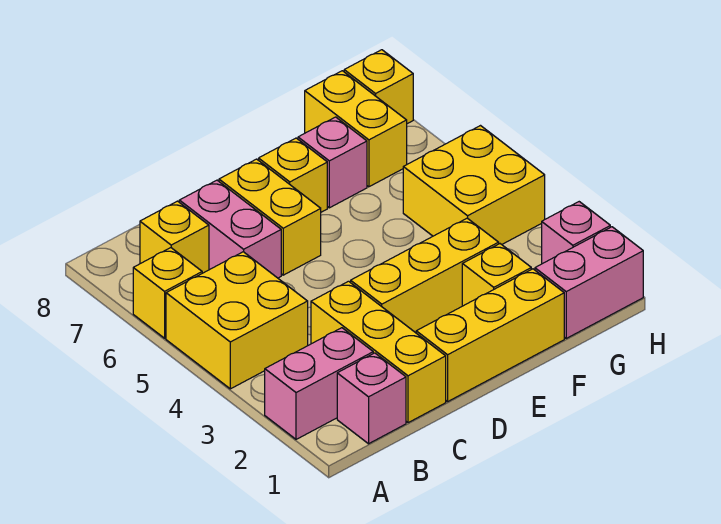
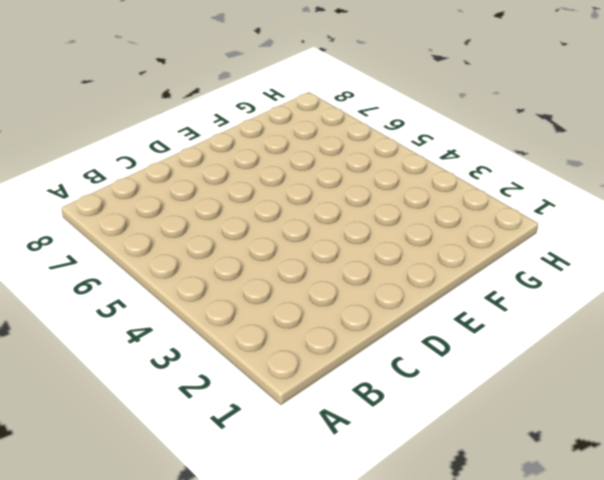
none -> pink 1x2 brick [265,328,373,439]
none -> yellow 2x2 brick [166,252,308,389]
none -> yellow 1x1 brick [133,248,202,338]

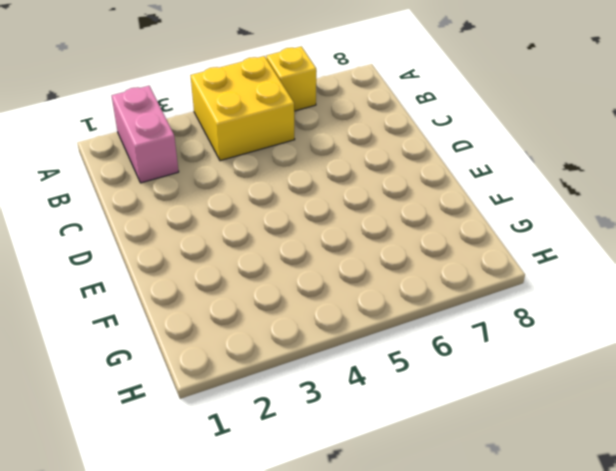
none -> pink 1x1 brick [337,353,406,444]
none -> yellow 1x1 brick [140,201,209,273]
none -> yellow 1x3 brick [311,281,446,423]

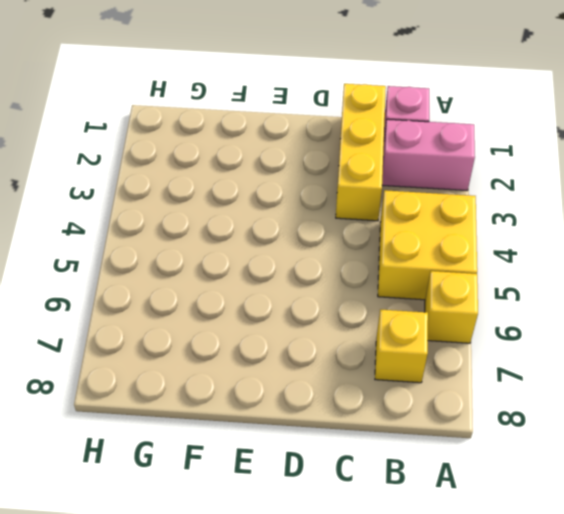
none -> pink 1x2 brick [179,180,281,278]
none -> yellow 1x3 brick [416,269,564,402]
none -> yellow 1x3 brick [351,218,499,333]

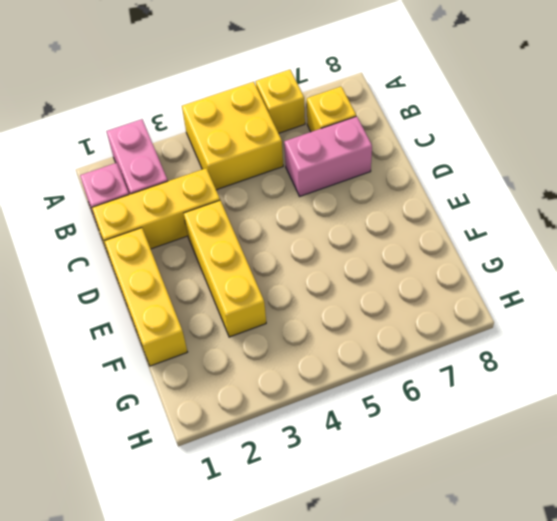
none -> yellow 1x2 brick [219,159,321,275]
none -> yellow 1x1 brick [259,138,327,212]
none -> yellow 1x1 brick [462,244,531,306]

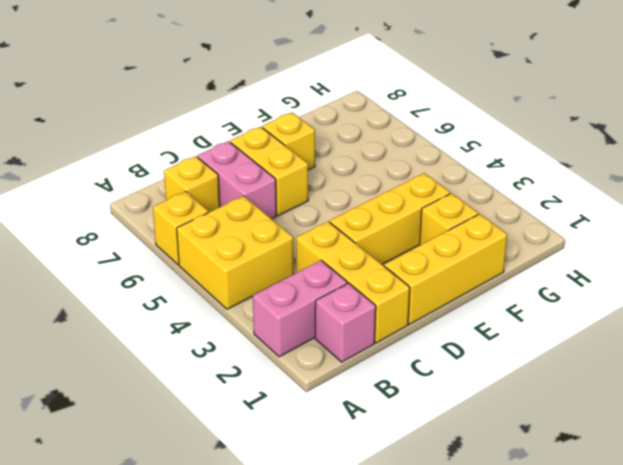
none -> pink 1x1 brick [298,117,367,208]
none -> pink 1x2 brick [535,227,643,338]
none -> yellow 2x2 brick [403,126,545,244]

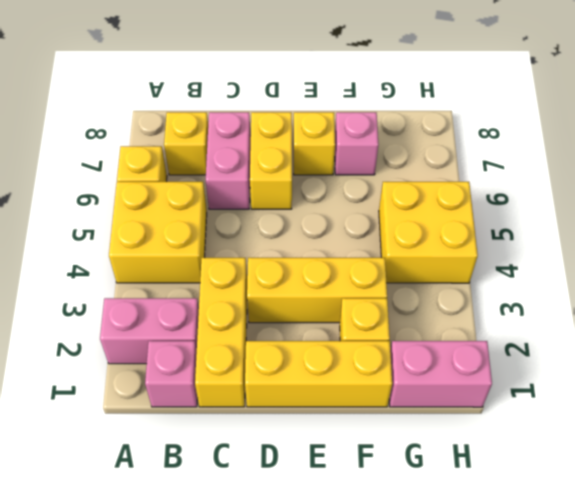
none -> yellow 1x2 brick [305,71,407,187]
none -> pink 1x1 brick [542,202,610,264]
none -> yellow 1x1 brick [344,50,413,124]

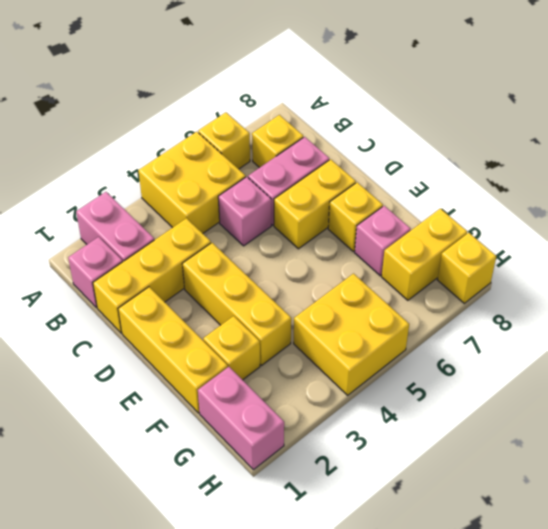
pink 1x1 brick [218,177,271,246] -> pink 1x1 brick moved to [542,202,610,264]

